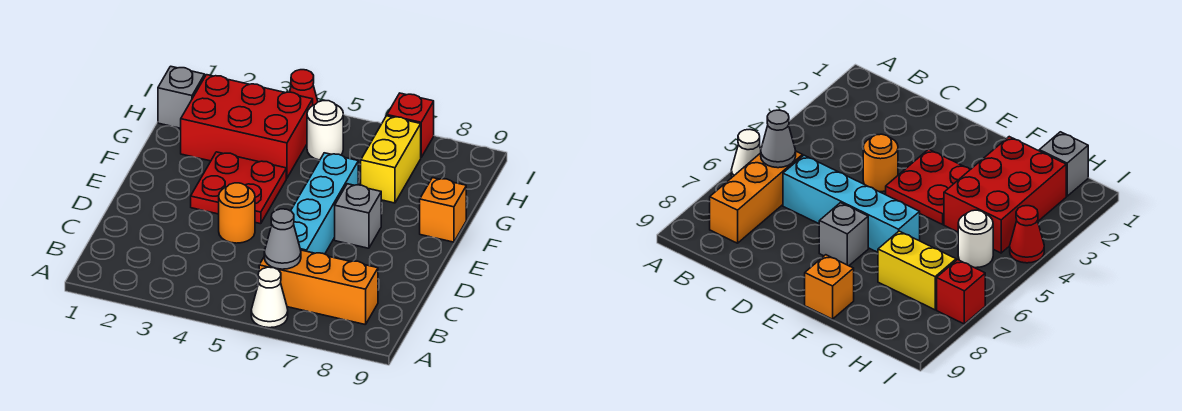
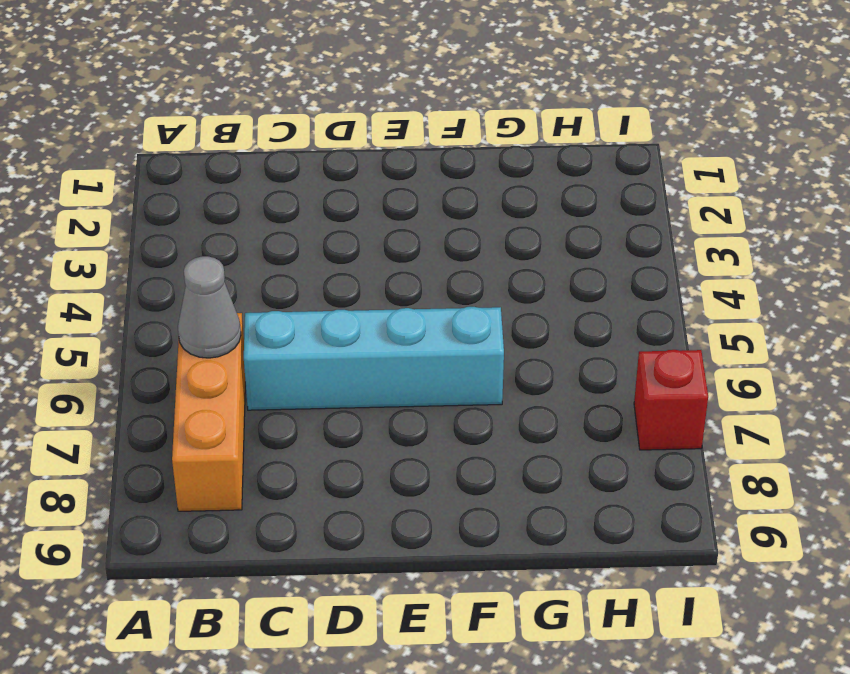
none -> white 1x1 cone [251,267,288,328]
none -> orange 1x1 round brick [219,183,255,243]
none -> red 2x2 plate [191,152,286,224]

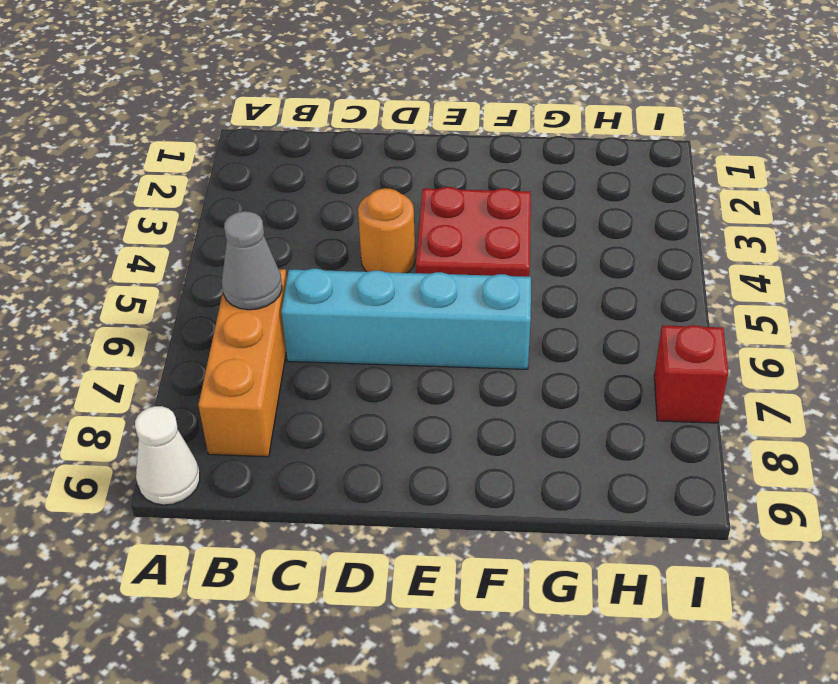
white 1x1 cone [135,406,200,505] -> white 1x1 cone moved to [251,267,288,328]
none -> grey 1x1 brick [335,184,381,248]
none -> orange 1x1 brick [420,178,466,242]
none -> red 2x3 brick [181,75,313,178]

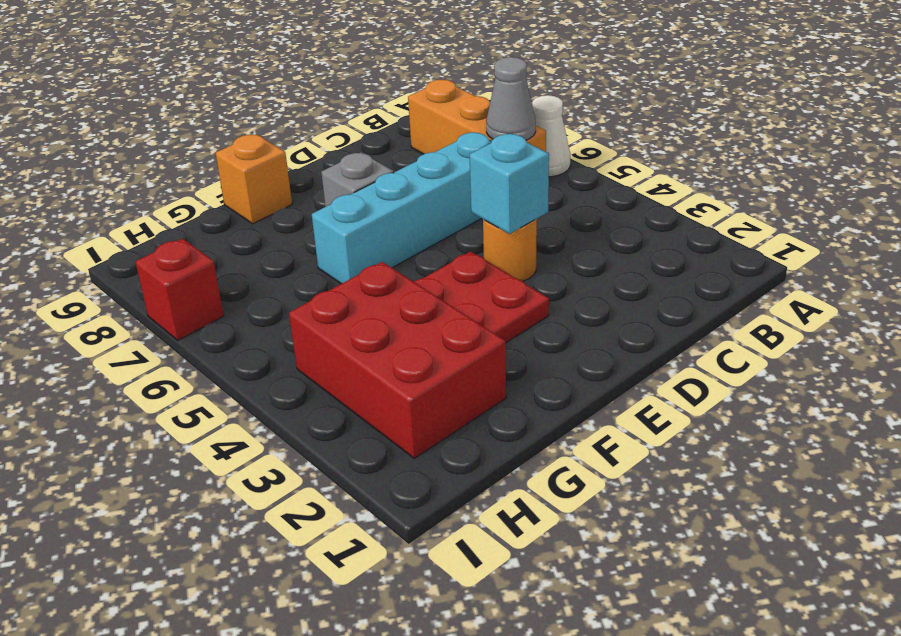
cyan 1x1 brick [469,134,549,234] -> none
none -> yellow 1x2 brick [361,116,421,203]
none -> grey 1x1 brick [158,66,205,128]
none -> white 1x1 round brick [307,101,343,160]

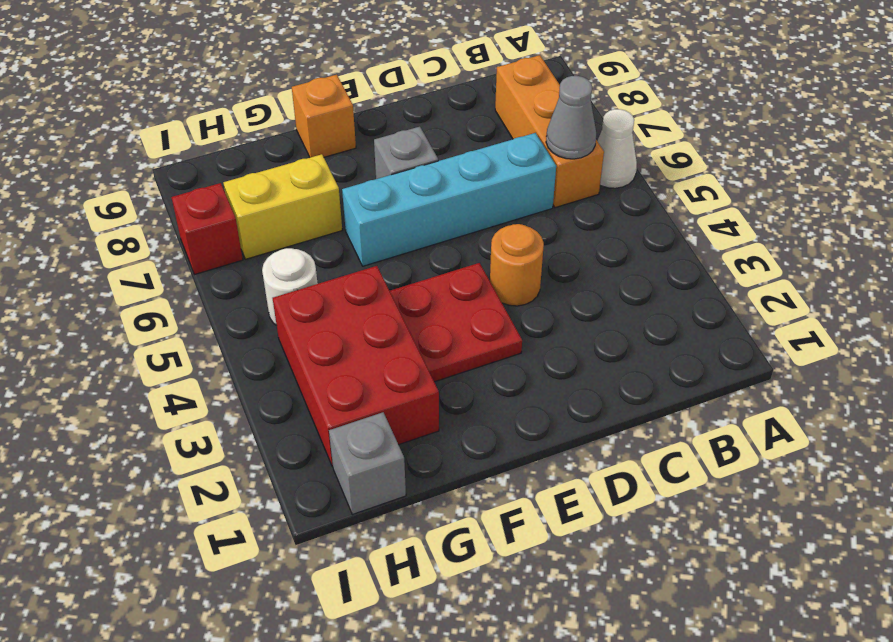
none -> red 1x1 cone [290,70,318,105]

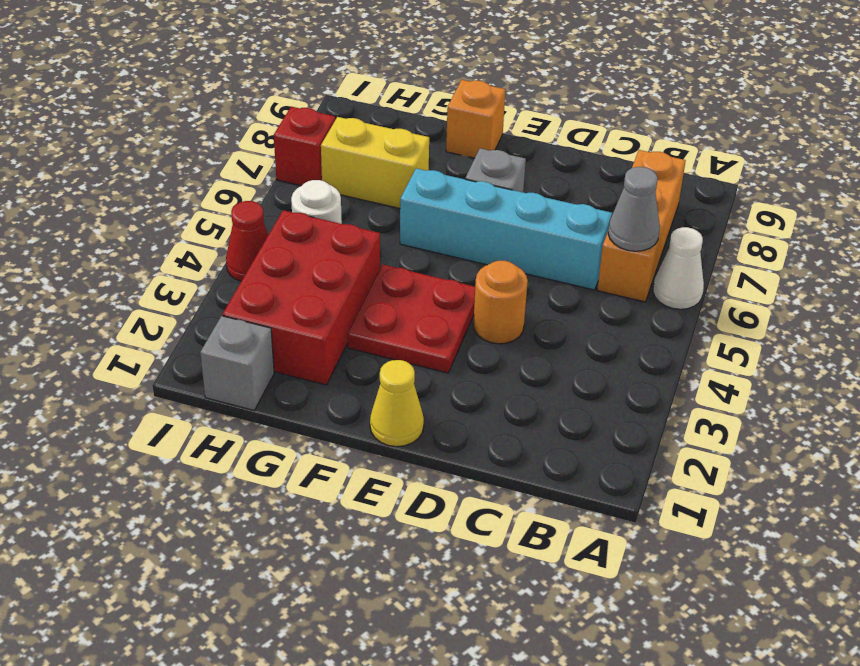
yellow 1x1 cone [370,360,424,447] -> none

